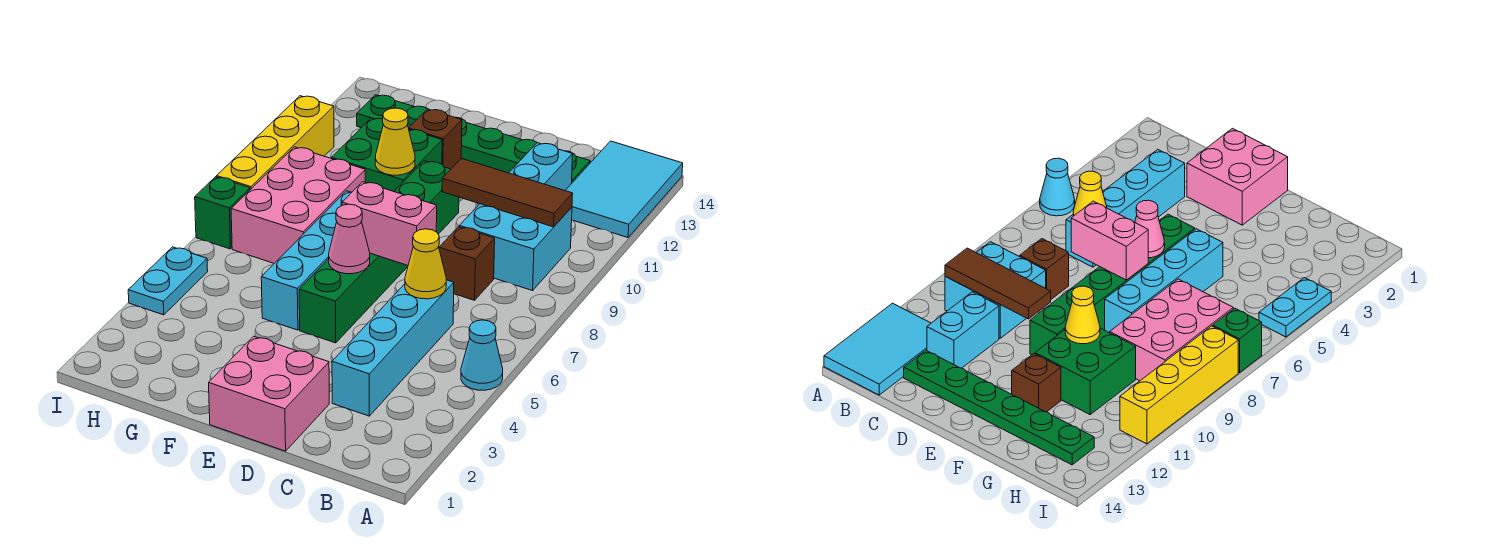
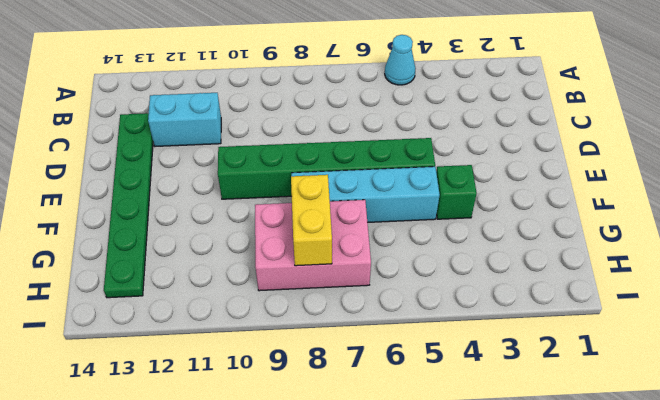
green 1x1 brick [436,165,477,219] -> green 1x1 brick moved to [195,177,250,249]
yellow 1x2 brick [291,175,332,266] -> none
none -> cyan 2x3 tile [565,141,683,238]
none -> cyan 2x2 brick [459,204,572,291]
none -> cyan 1x4 brick [332,280,454,416]

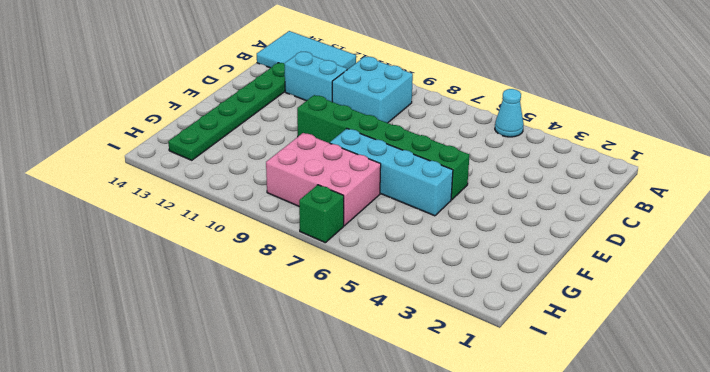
none -> cyan 1x4 brick [332,280,454,416]
none -> brown 1x1 brick [439,227,495,300]
none -> pink 2x2 brick [209,336,329,451]

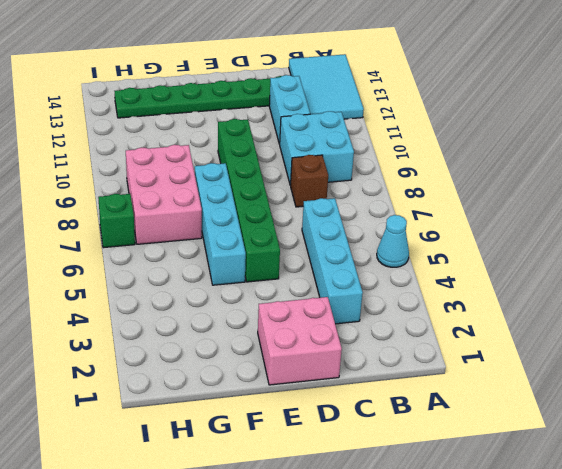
none -> green 2x2 brick [332,118,442,191]
none -> brown 1x1 brick [409,109,462,169]
none -> cyan 1x2 plate [128,247,208,315]

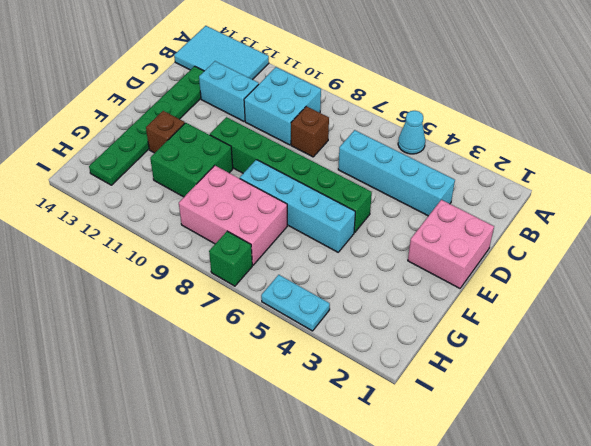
none -> yellow 1x4 brick [217,96,334,190]
none -> brown 1x3 tile [442,158,573,227]
none -> yellow 1x1 cone [405,229,446,299]

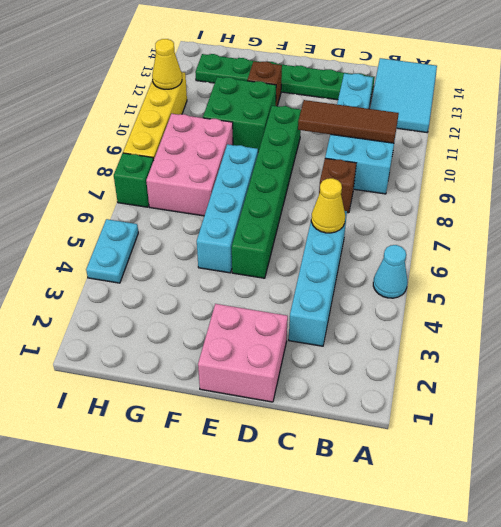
yellow 1x1 cone [152,39,182,89] -> yellow 1x1 cone moved to [375,108,415,175]
none -> pink 1x2 brick [342,182,437,265]
none -> pink 1x1 cone [329,204,370,274]

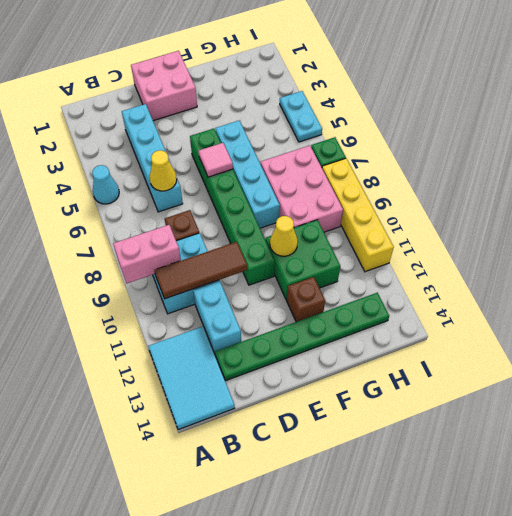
pink 1x2 brick [113,225,181,283] -> pink 1x2 brick moved to [342,182,437,265]
pink 1x1 tile [199,143,233,177] -> pink 1x1 cone [329,204,370,274]

